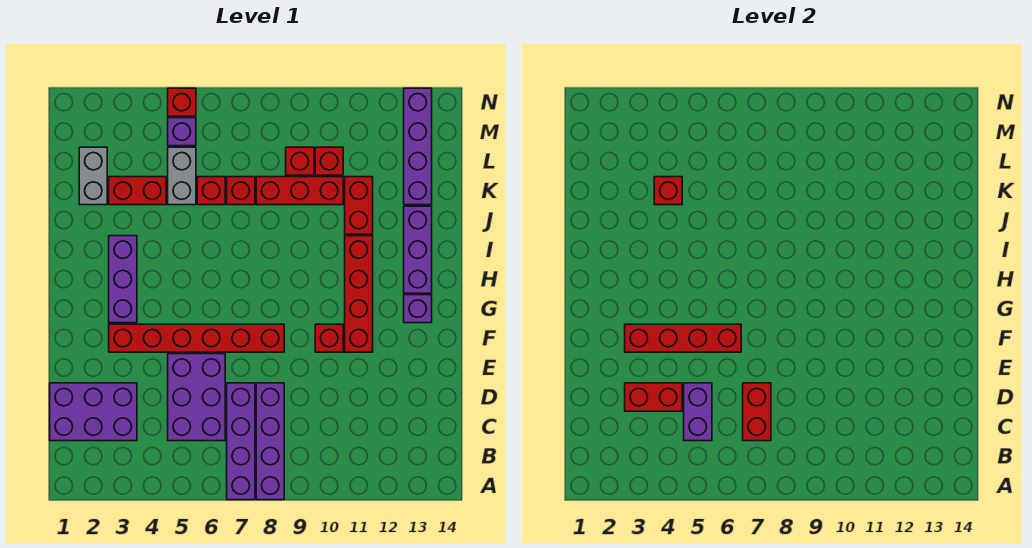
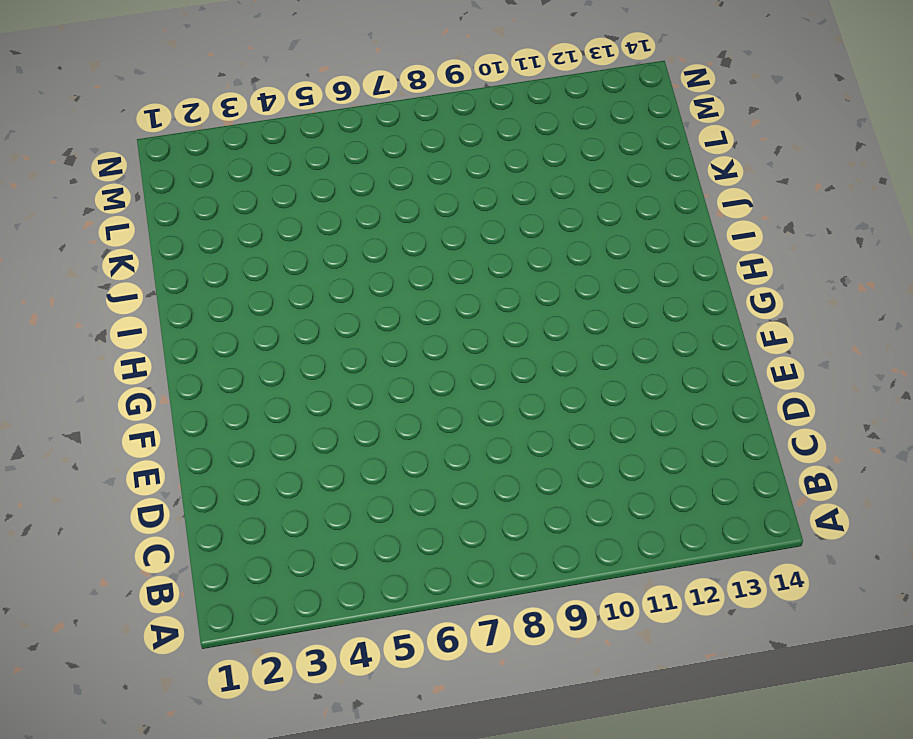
none -> purple 1x4 brick [227,383,255,500]
none -> purple 1x4 brick [256,383,284,500]
none -> purple 2x3 brick [50,383,137,441]

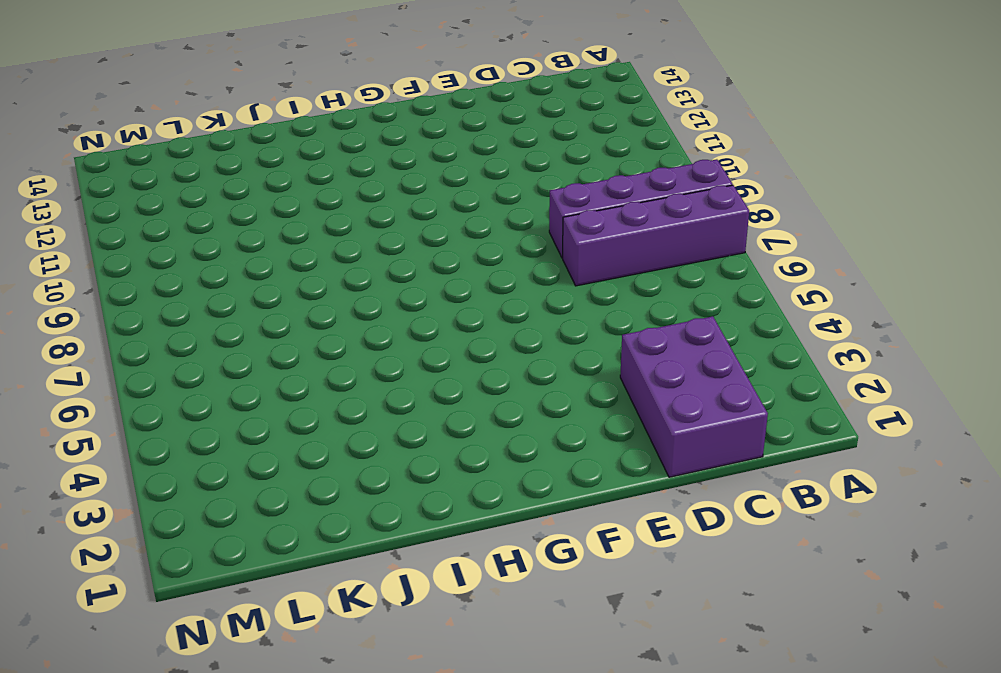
none -> purple 2x3 brick [168,354,225,441]
none -> red 1x6 brick [109,324,284,352]
none -> red 1x1 brick [315,324,343,352]

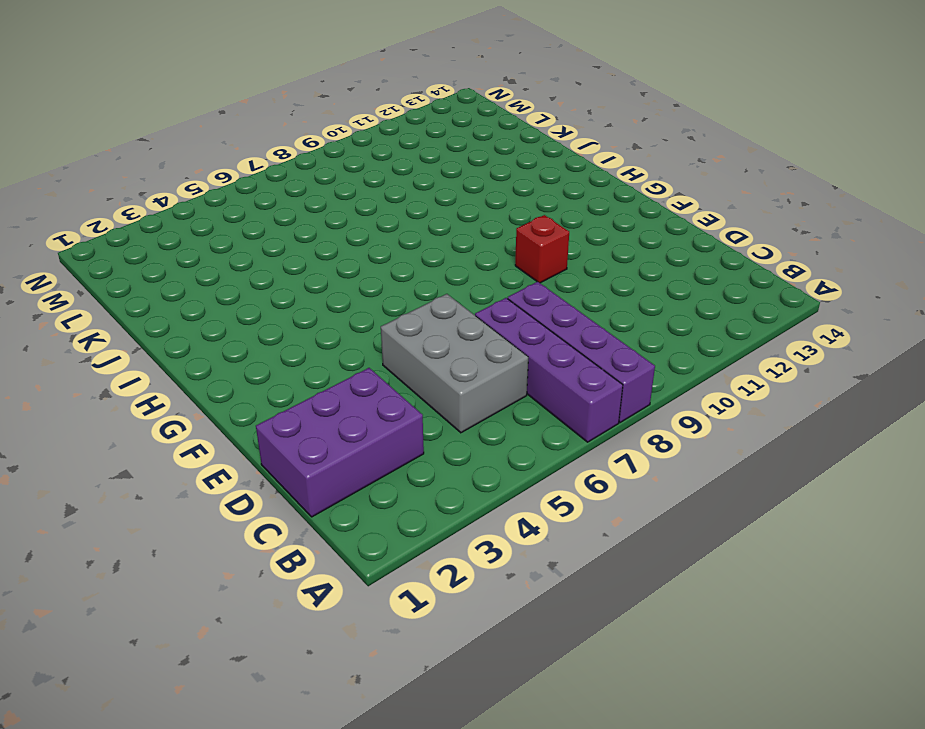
grey 2x3 brick [381,294,528,433] -> purple 2x3 brick [168,354,225,441]
none -> red 1x6 brick [109,324,284,352]
none -> red 1x4 brick [345,236,373,352]
none -> purple 1x3 brick [109,236,137,323]

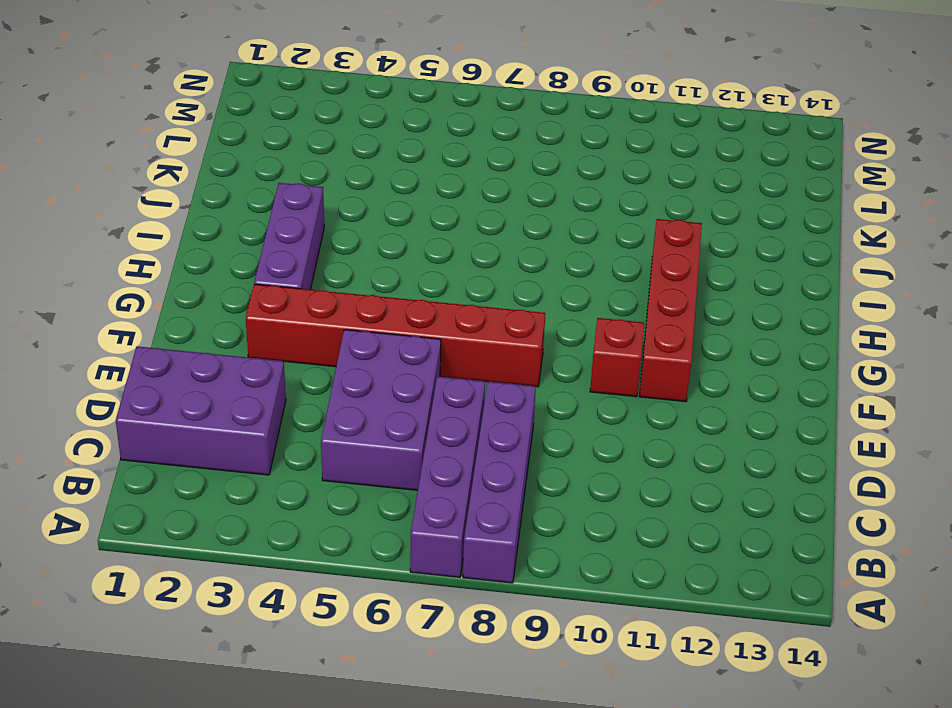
none -> purple 1x1 brick [404,295,432,323]
none -> purple 1x3 brick [404,206,432,293]
none -> red 1x2 brick [345,177,373,234]

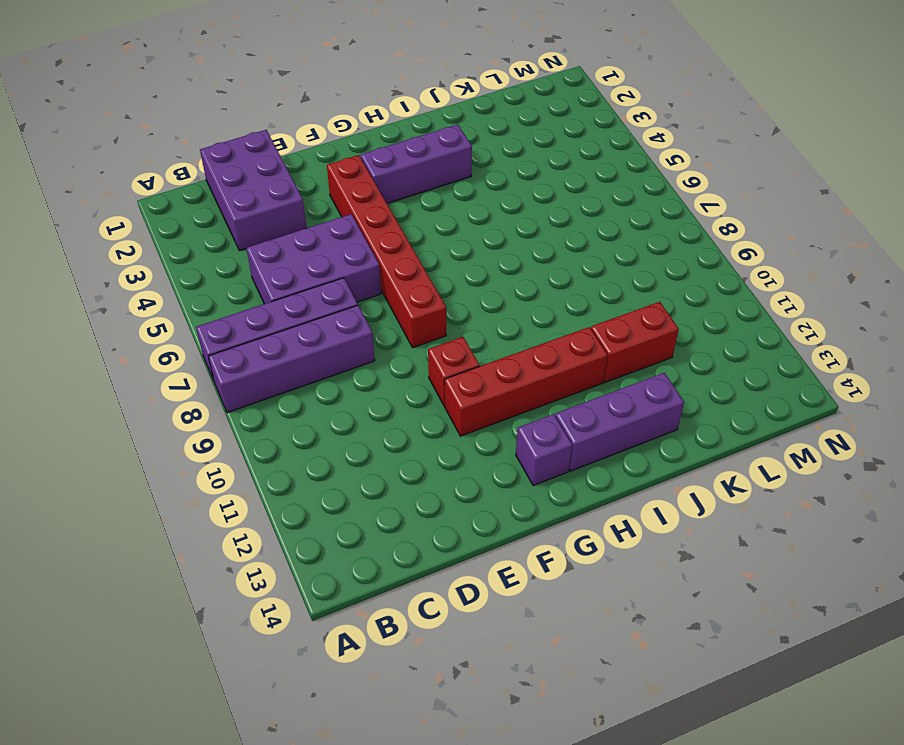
none -> grey 1x2 brick [79,147,107,205]
none -> red 1x2 brick [109,177,166,205]
none -> grey 1x2 brick [168,147,196,205]

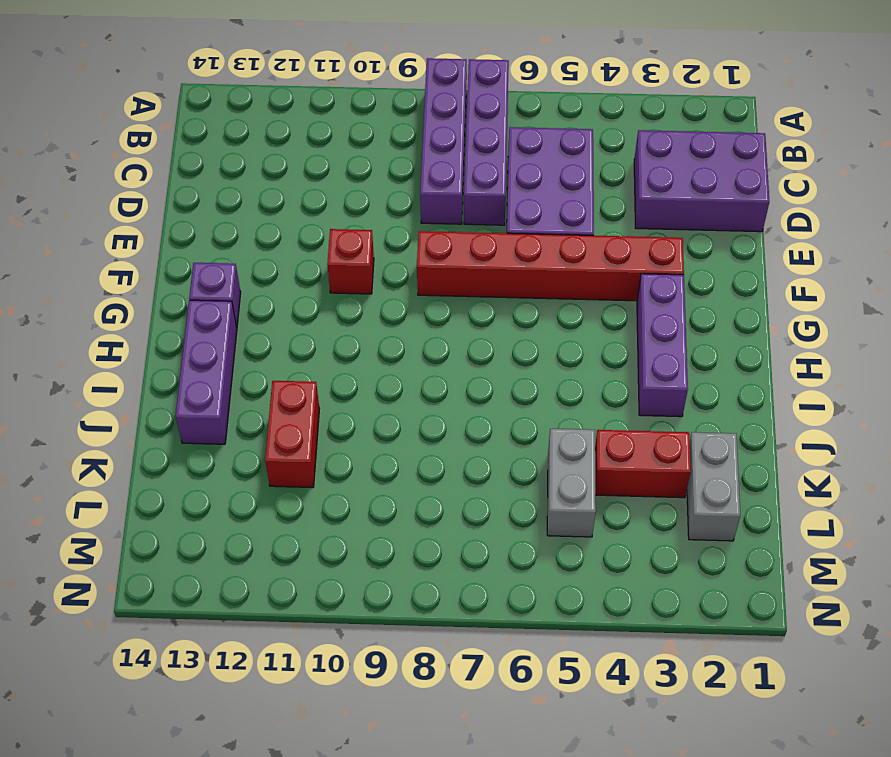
none -> red 1x4 brick [345,236,373,352]
none -> red 1x1 brick [197,177,225,205]
none -> red 1x1 brick [227,177,255,205]

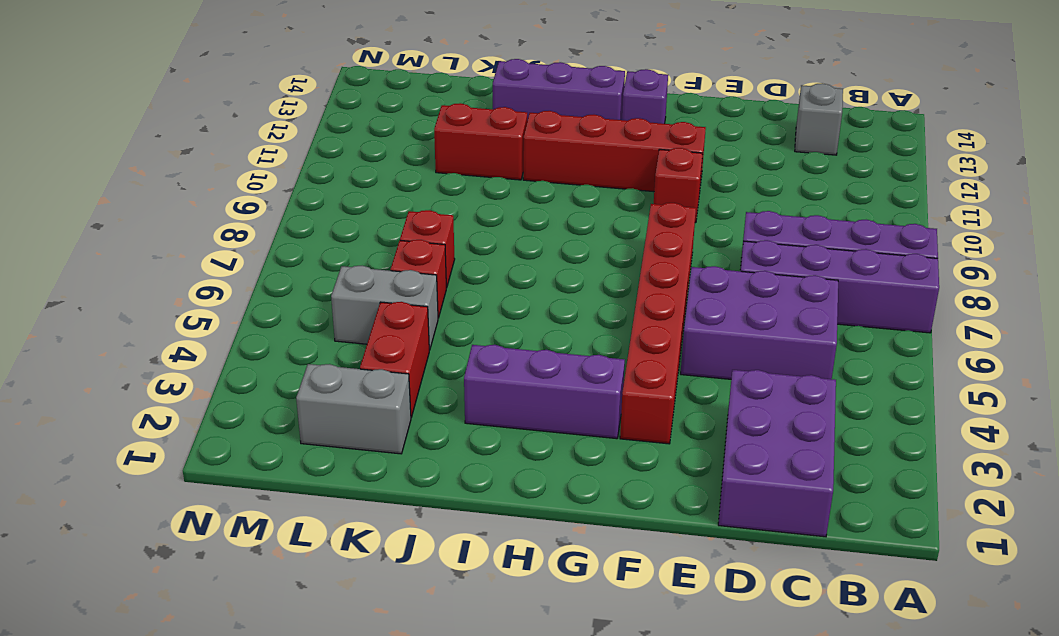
grey 1x1 brick [795,83,843,155] -> none
none -> red 1x3 brick [256,177,343,205]
none -> purple 1x4 brick [404,88,432,205]
none -> red 1x1 brick [286,147,314,175]

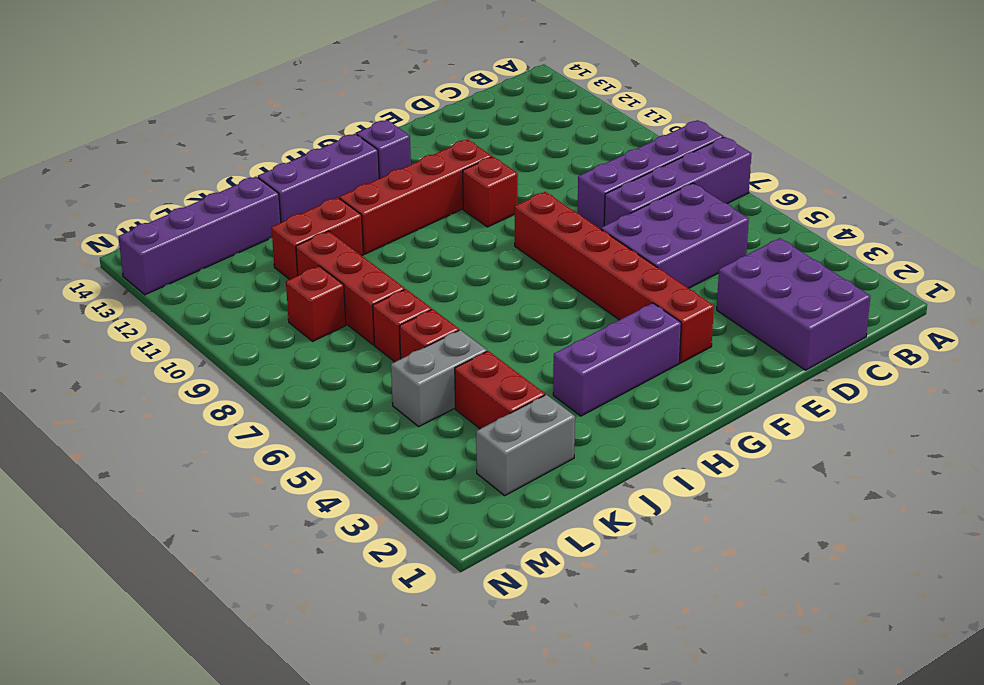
none -> red 1x1 brick [315,147,343,175]
none -> purple 1x1 brick [168,118,196,146]
none -> red 1x1 brick [168,88,196,116]

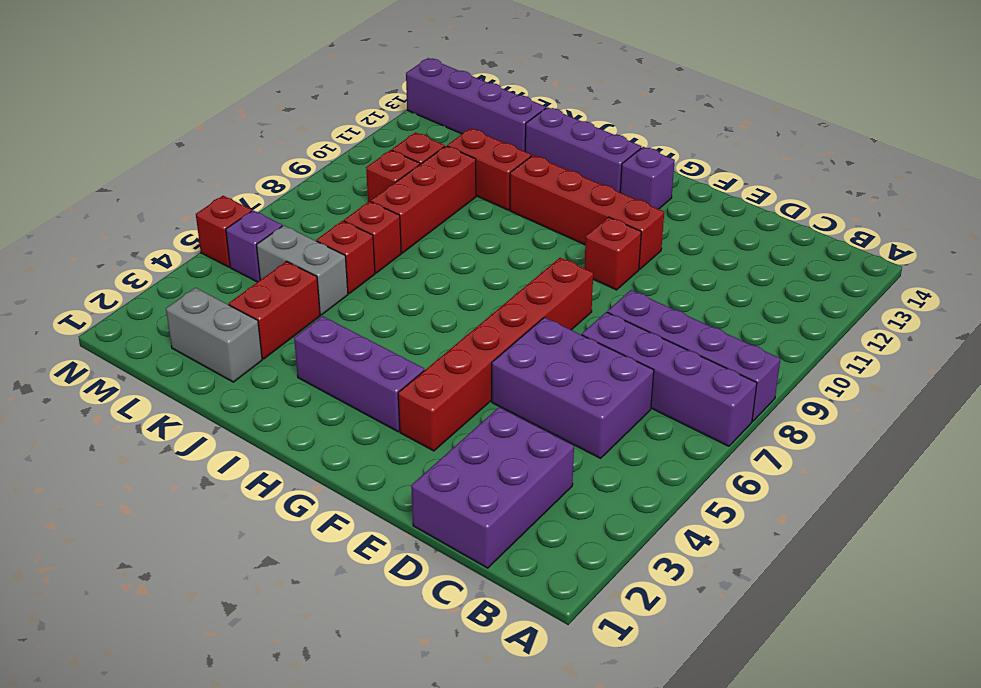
none -> purple 1x2 brick [684,383,712,441]
none -> red 1x2 brick [743,383,771,441]
none -> red 1x2 brick [625,383,682,411]

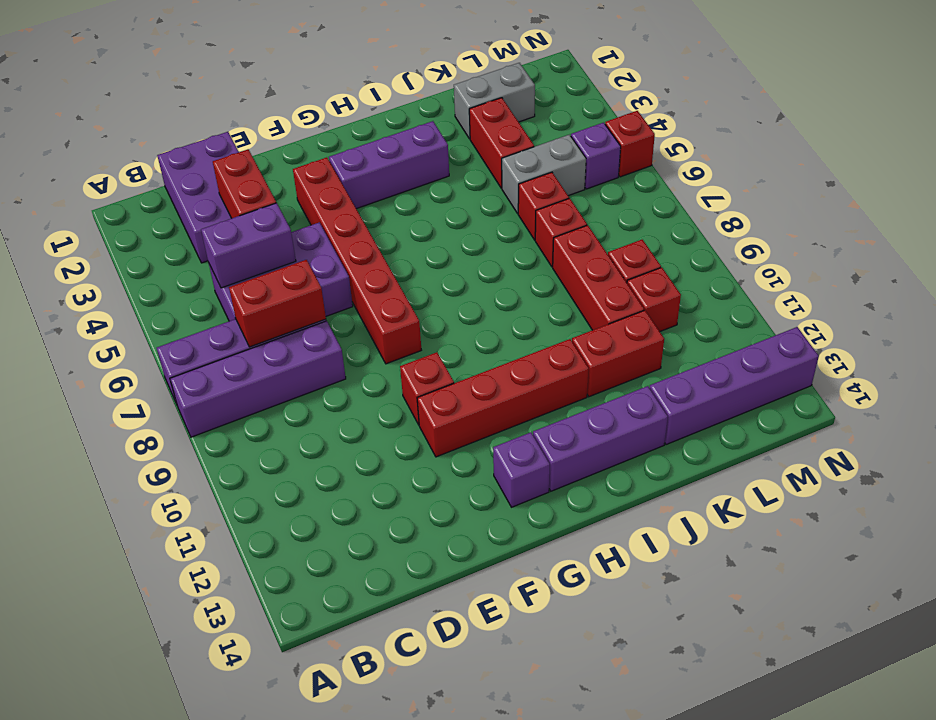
none -> red 1x4 brick [625,324,741,352]
none -> red 1x1 brick [654,177,682,205]

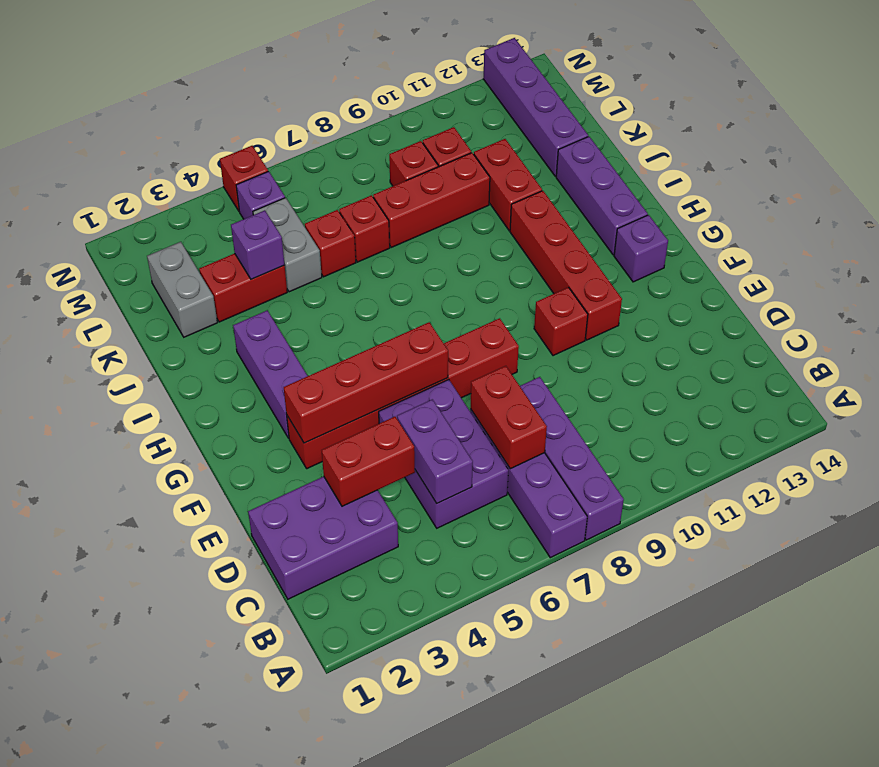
purple 1x1 brick [231,210,285,279] -> red 1x1 brick [654,177,682,205]

